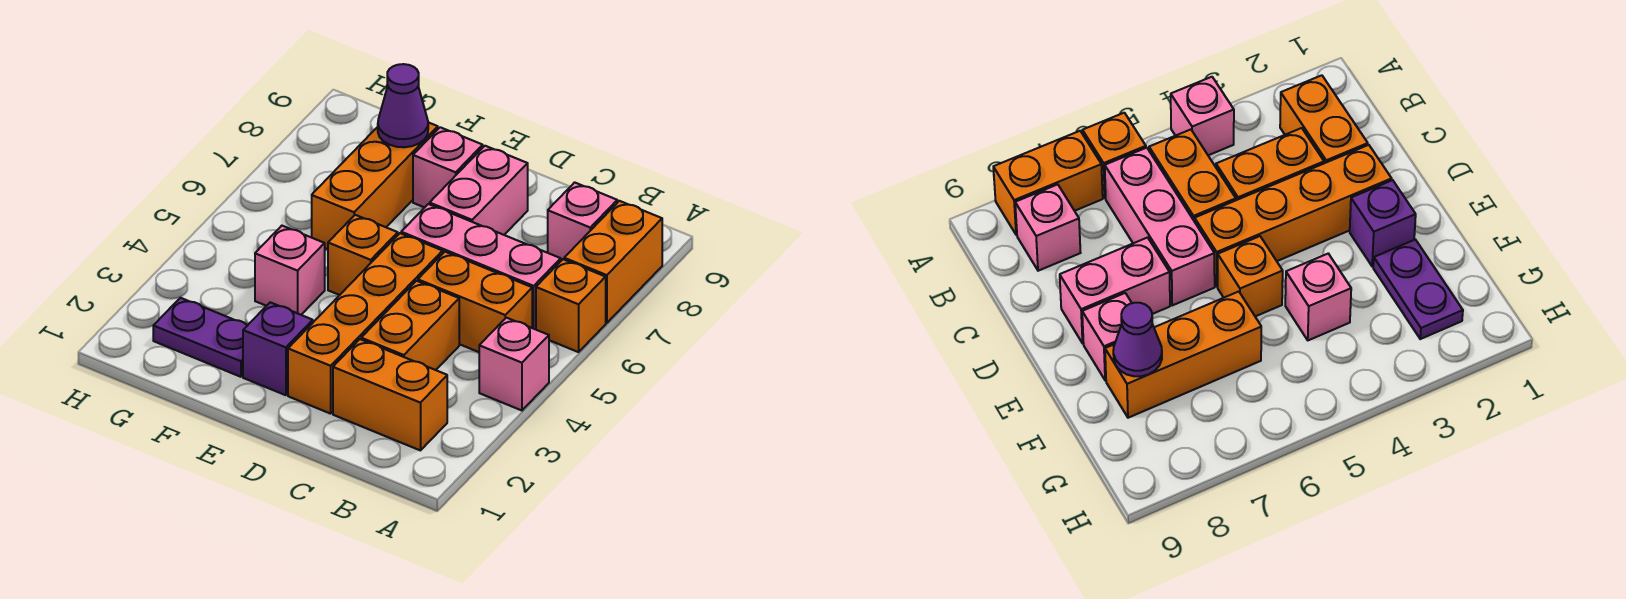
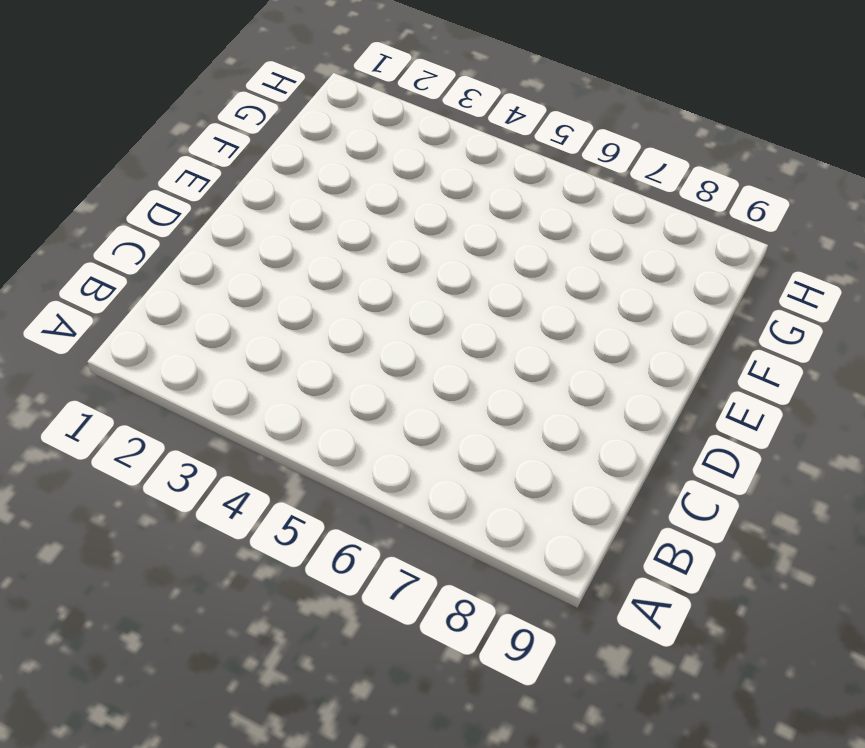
none -> pink 1x1 brick [479,318,549,410]
none -> orange 1x1 brick [536,259,606,352]
none -> orange 1x2 brick [564,201,662,323]

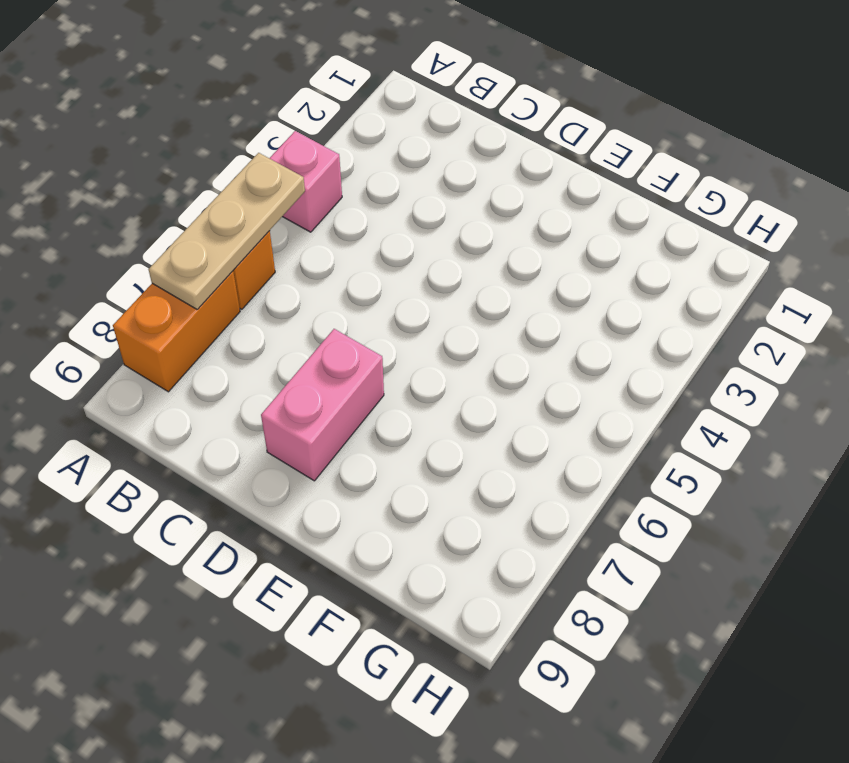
tan 1x3 plate [149,153,305,309] -> none
none -> orange 1x2 brick [333,339,447,450]
none -> orange 1x2 brick [418,252,532,352]
none -> pink 1x3 brick [401,204,561,329]

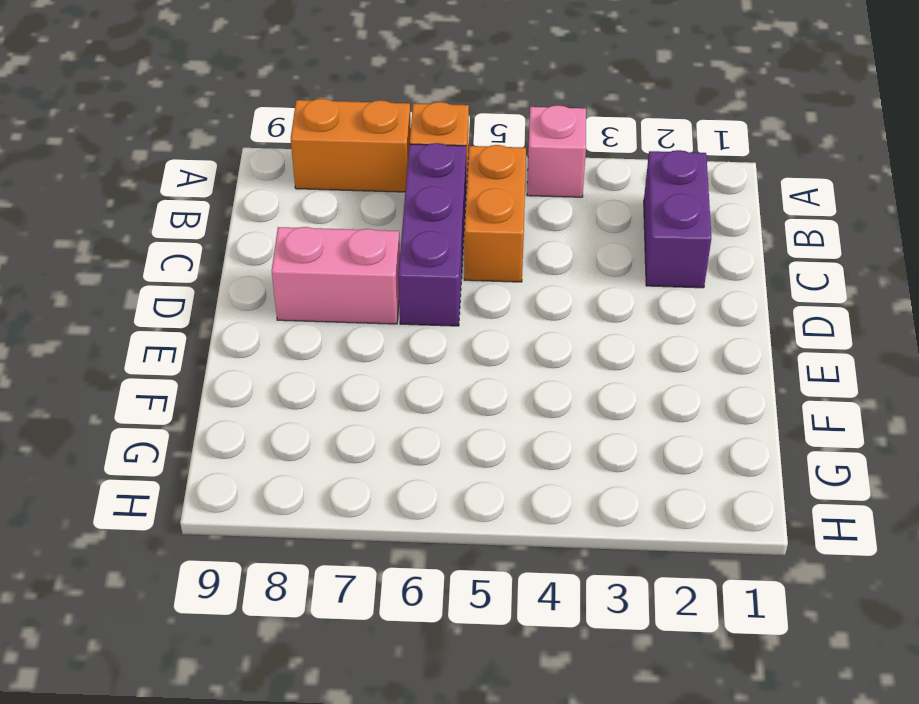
purple 1x2 brick [644,150,711,288] -> orange 1x2 brick [333,339,447,450]
purple 1x3 brick [398,143,466,326] -> pink 1x3 brick [401,204,561,329]
none -> pink 1x1 brick [548,182,617,261]
none -> orange 1x2 brick [361,281,459,370]
none -> orange 1x4 brick [288,233,443,414]

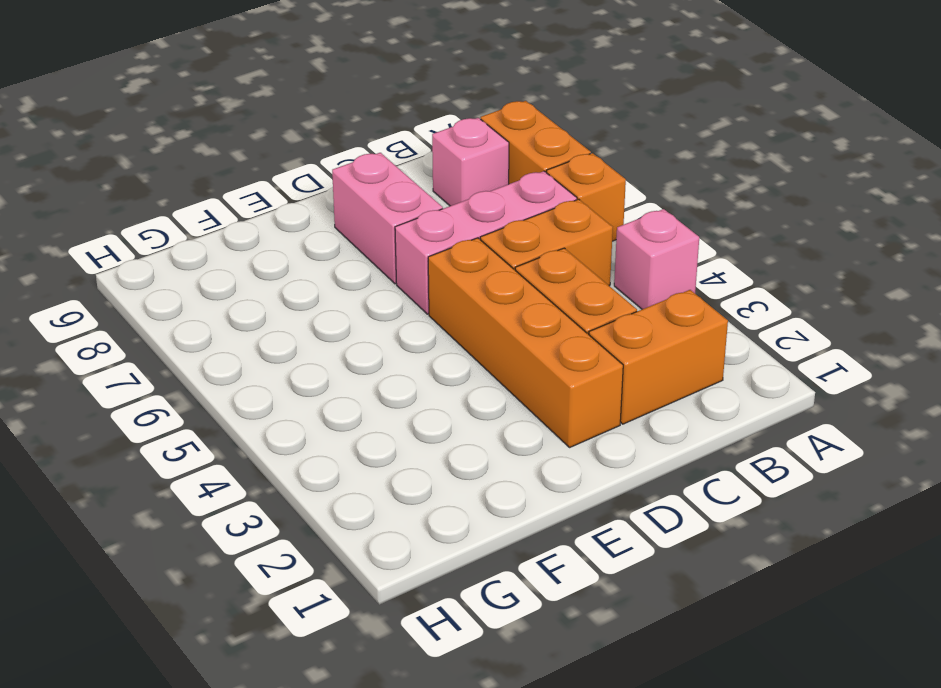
none -> purple 1x1 brick [243,302,313,395]
none -> orange 1x1 brick [328,215,398,295]
none -> pink 1x1 brick [413,127,483,208]

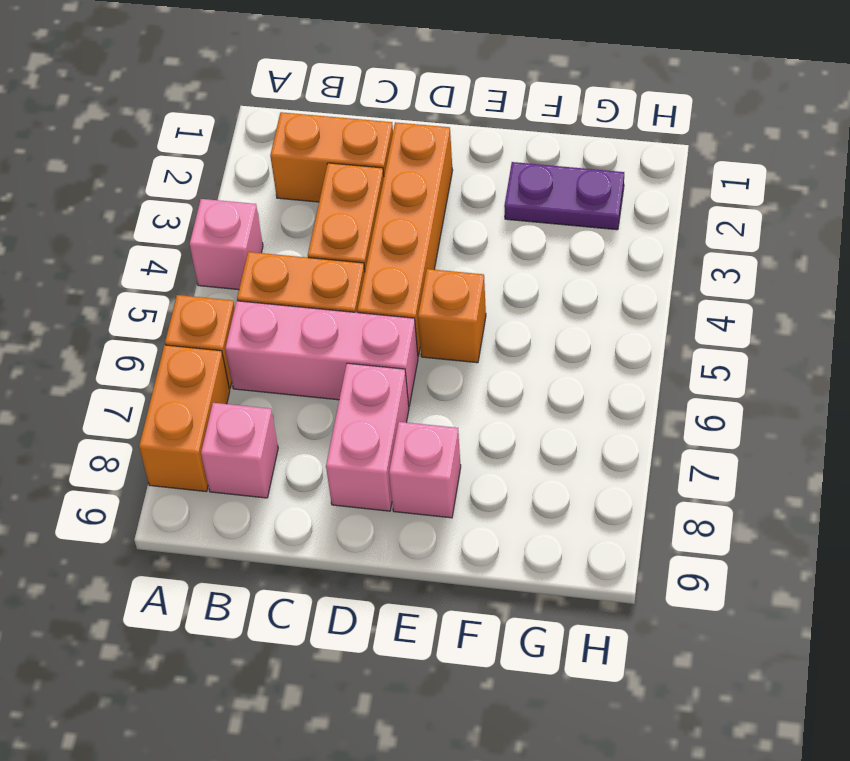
none -> purple 1x1 brick [243,302,313,395]
none -> pink 1x1 brick [255,226,325,315]
none -> orange 1x3 brick [312,122,438,249]

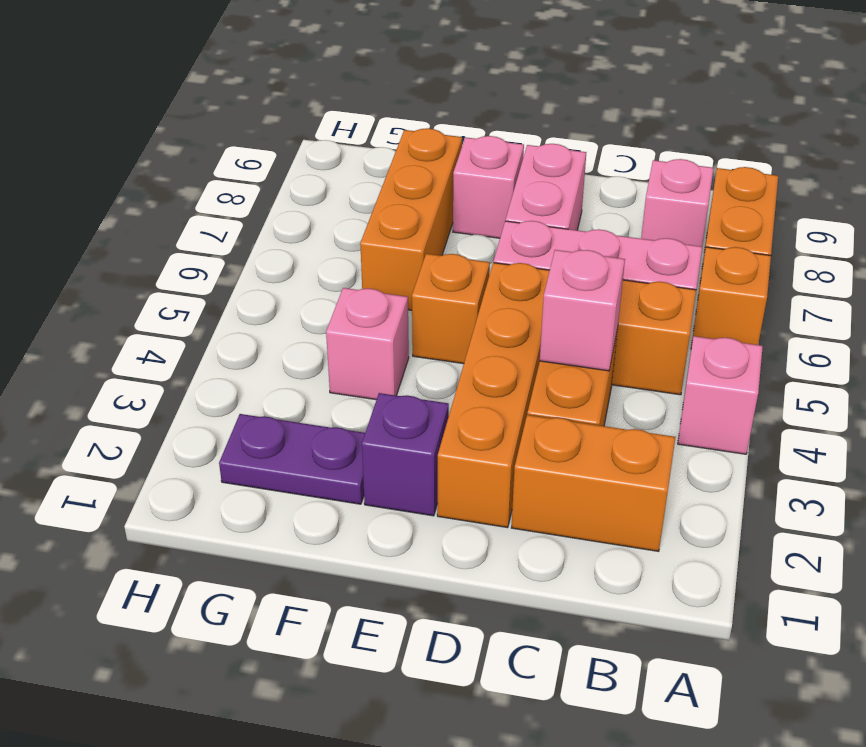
pink 1x1 brick [540,250,625,371] -> none
none -> purple 1x1 cone [378,64,428,147]

